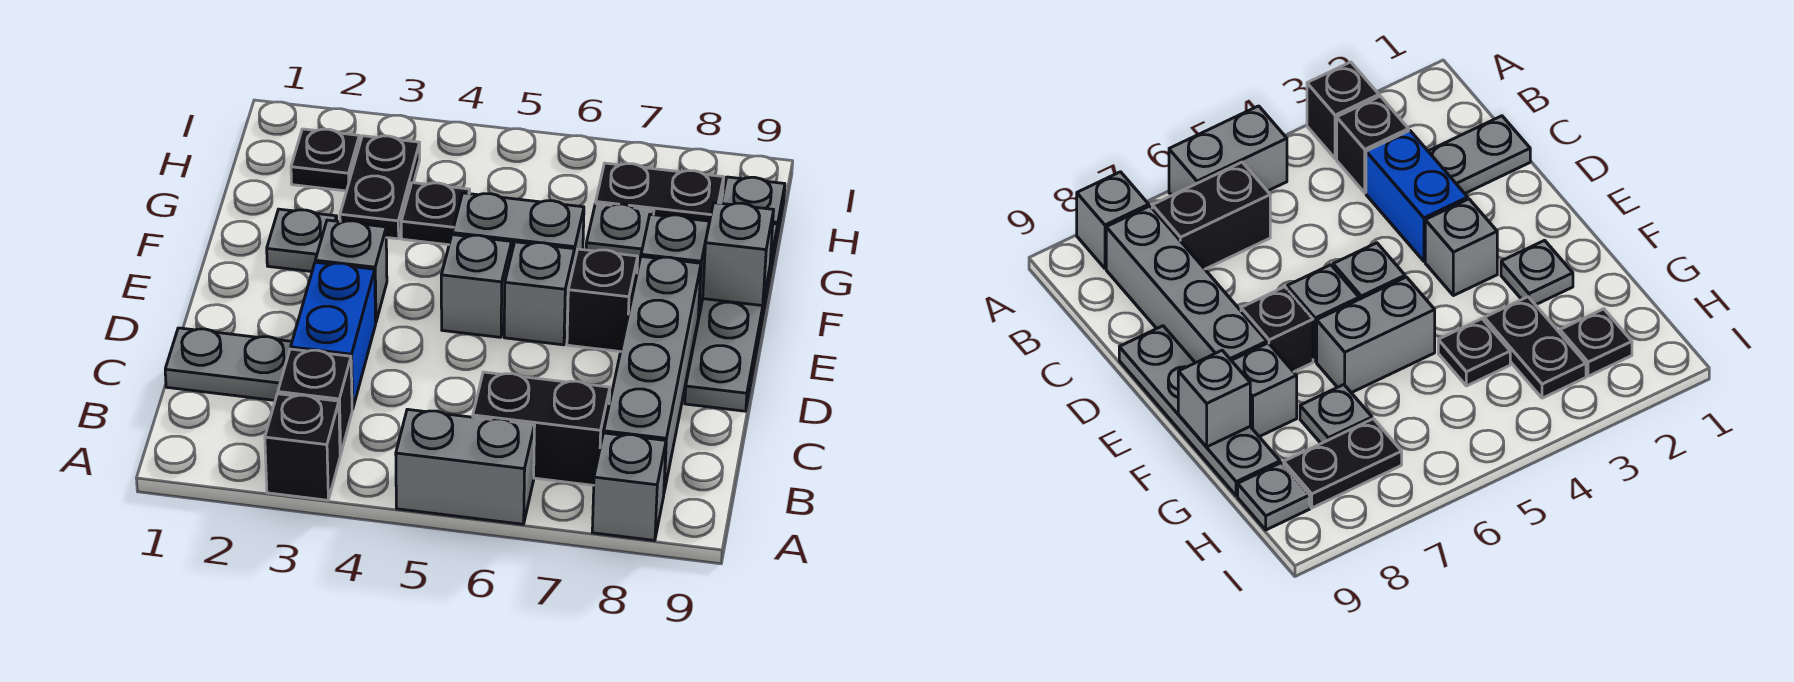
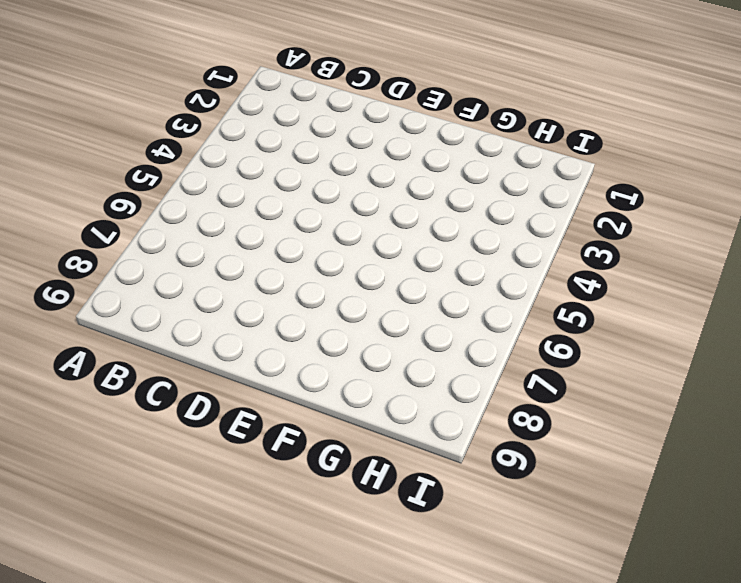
none -> black 1x1 brick [265,394,340,500]
none -> grey 1x2 brick [396,409,535,524]
none -> grey 1x1 brick [592,433,666,541]

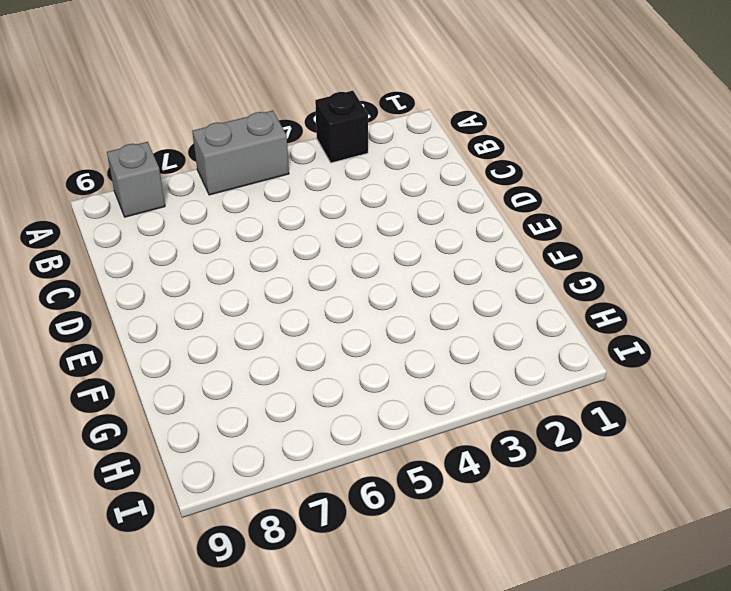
none -> black 1x1 brick [278,349,352,455]
none -> black 1x2 brick [473,372,610,485]
none -> grey 1x4 brick [604,256,701,491]

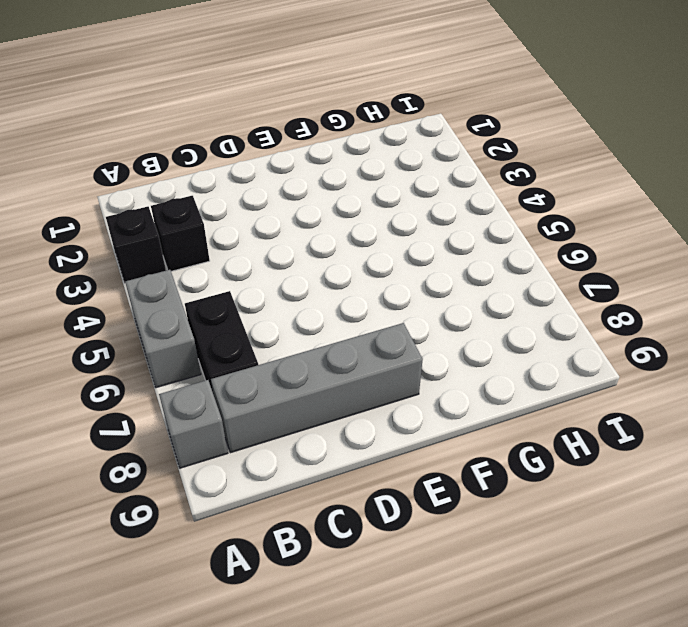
none -> grey 1x2 plate [165,328,292,400]
none -> blue 1x2 brick [291,262,376,410]
none -> grey 1x4 plate [685,224,778,411]

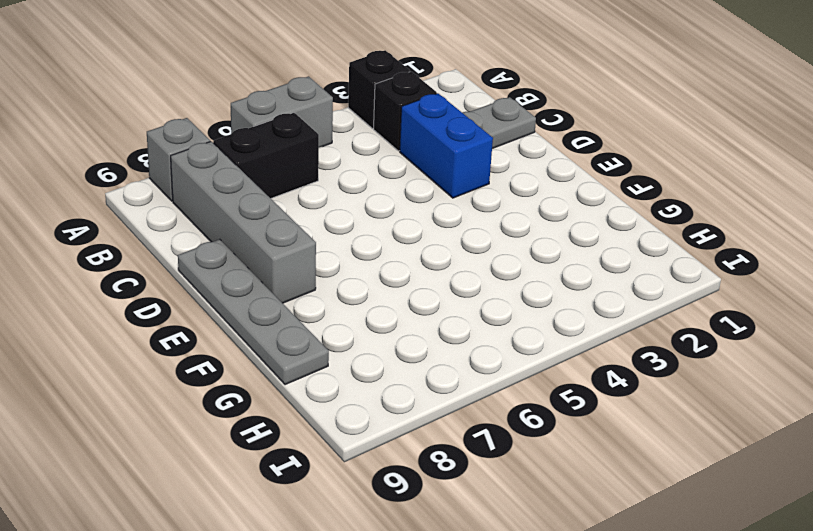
none -> grey 1x1 brick [315,220,387,321]
none -> grey 1x1 brick [441,235,512,337]
none -> grey 1x1 brick [504,242,575,345]

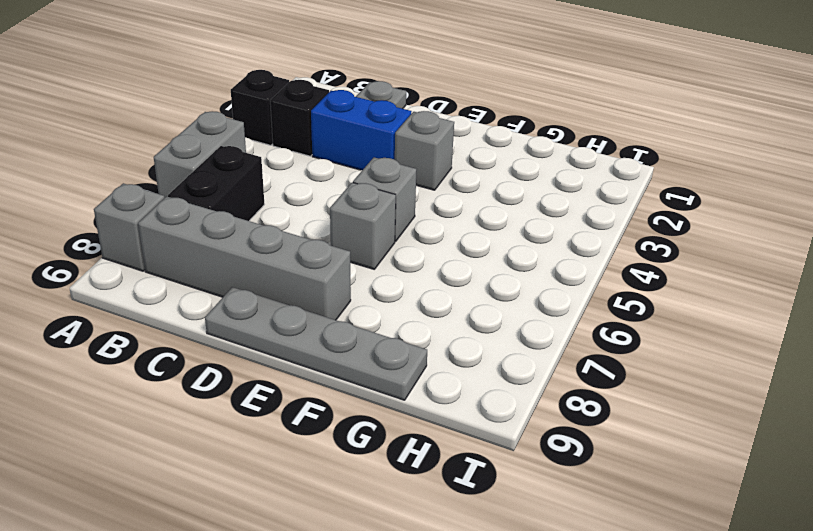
none -> black 1x1 brick [567,249,638,352]
none -> grey 1x1 plate [267,209,337,272]
none -> grey 1x2 brick [452,193,584,262]

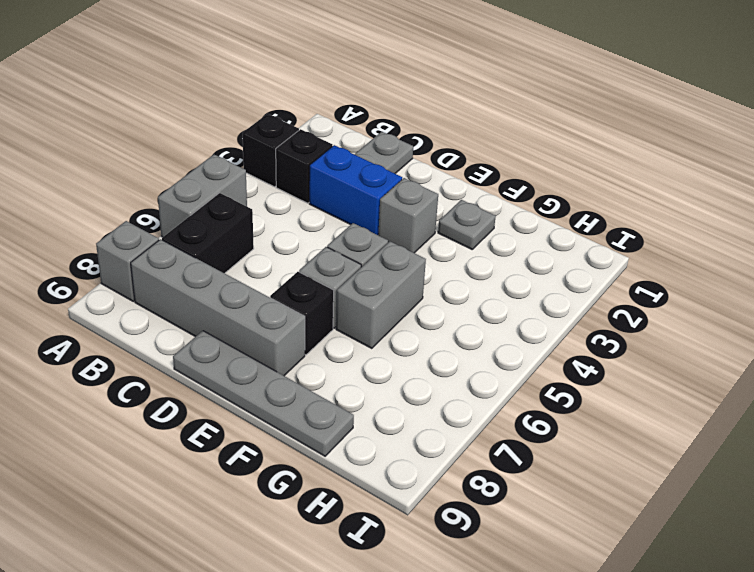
none -> grey 1x1 brick [641,214,709,313]
none -> black 1x2 plate [340,136,420,239]
none -> black 1x1 plate [401,183,470,245]

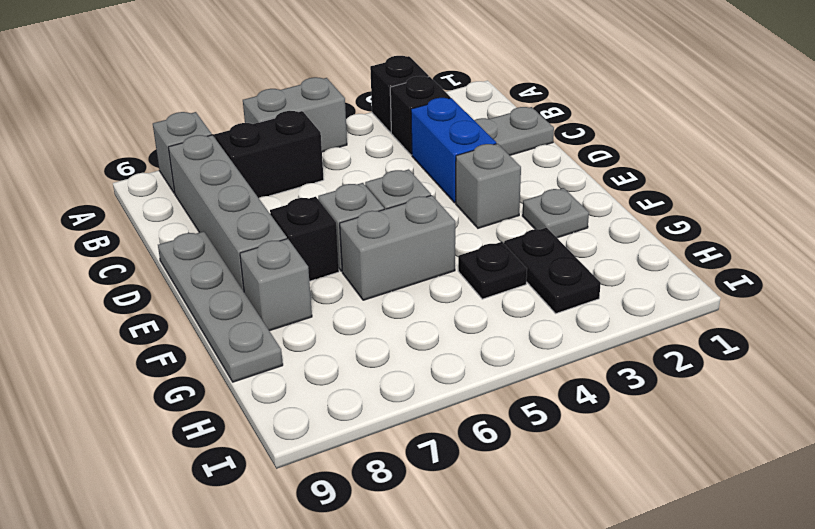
none -> grey 1x1 plate [586,204,654,267]
none -> black 1x1 plate [291,129,360,191]
none -> black 1x2 plate [596,163,724,222]

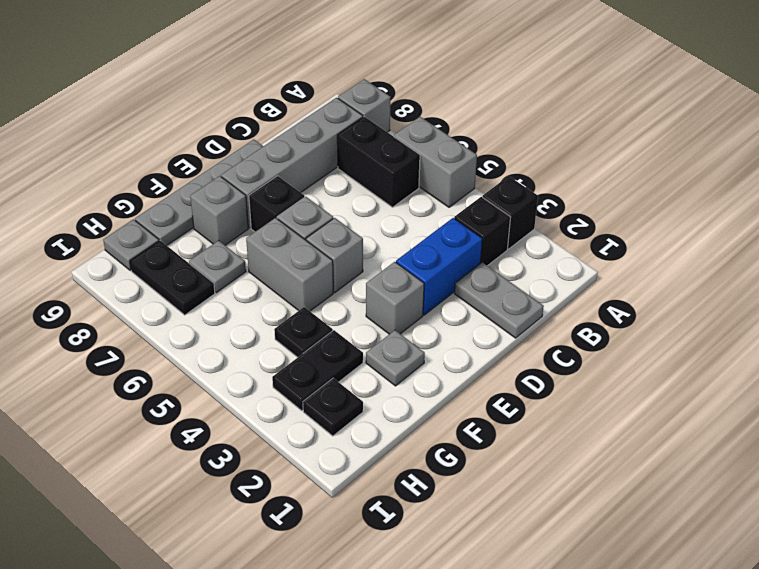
none -> grey 1x1 brick [703,203,774,306]

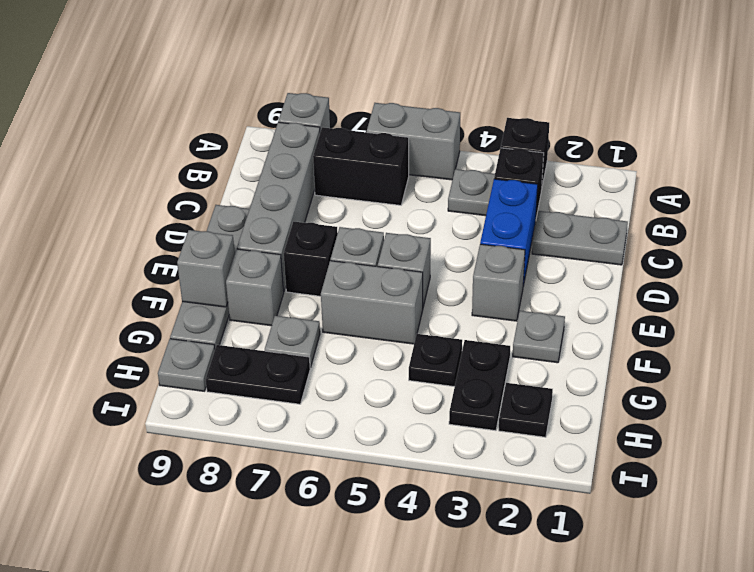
grey 1x1 plate [448,169,495,216] -> none

